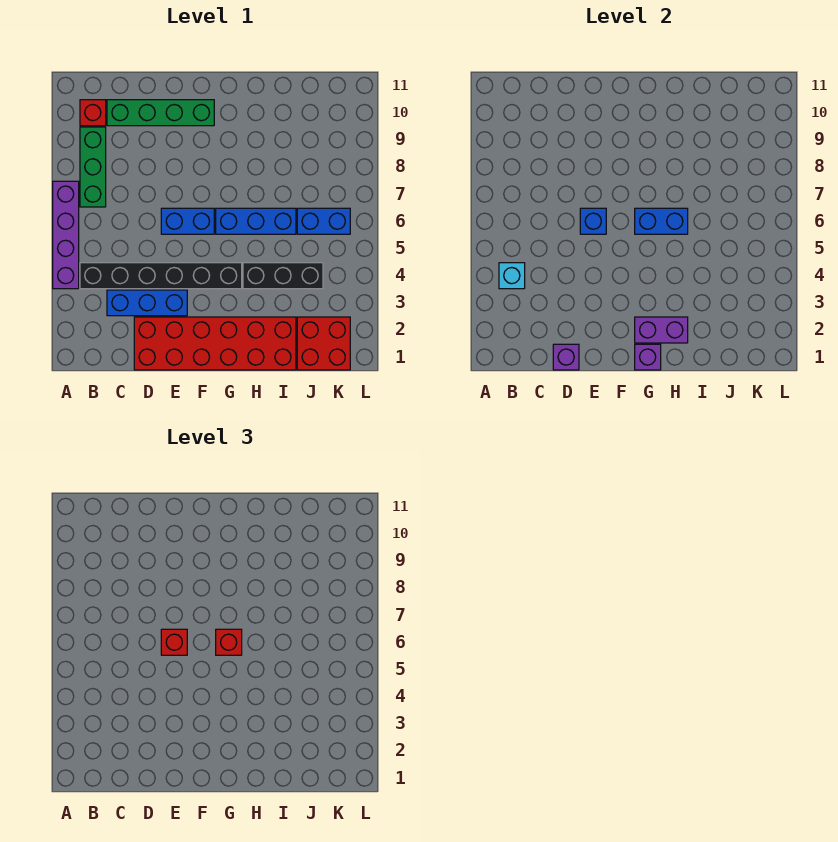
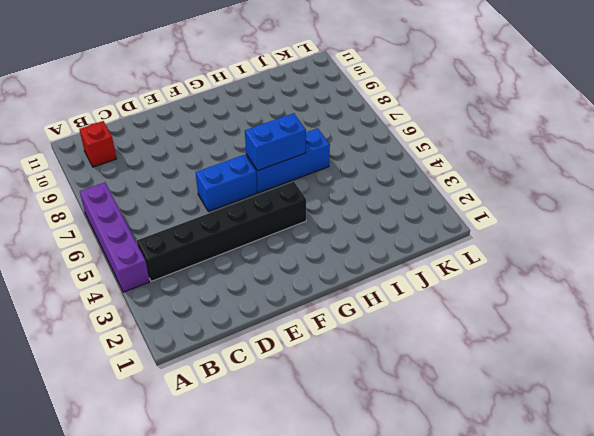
none -> green 1x3 brick [80,127,106,207]
none -> blue 1x3 brick [107,290,187,316]
none -> green 1x4 brick [107,100,214,126]

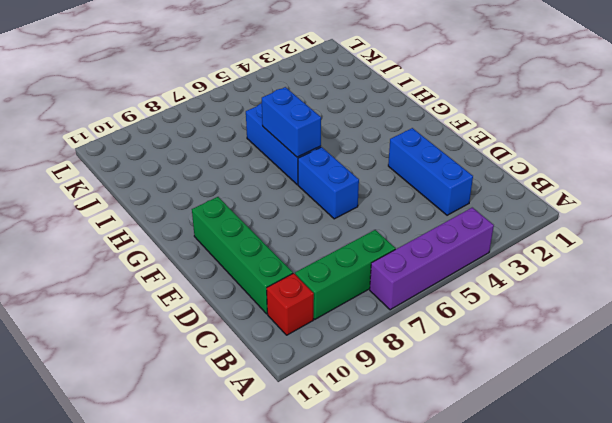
none -> black 1x6 brick [80,263,242,289]
none -> red 2x6 brick [134,317,296,370]
none -> black 1x3 brick [243,263,323,289]

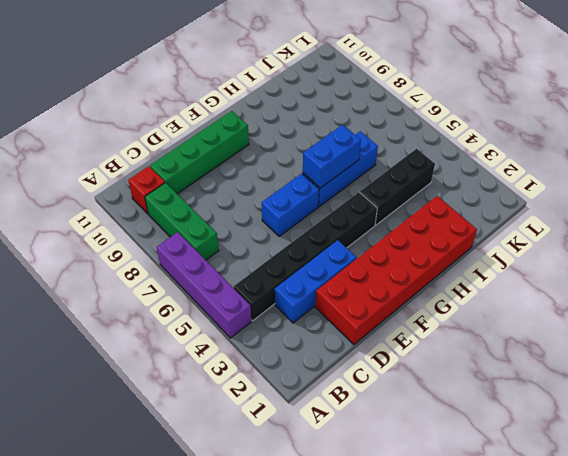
none -> red 2x2 brick [297,317,350,370]
none -> blue 1x2 brick [297,208,350,234]
none -> cyan 1x1 brick [499,263,525,289]

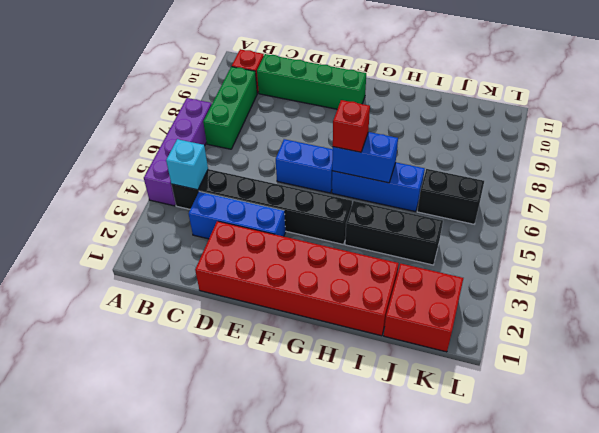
black 1x2 brick [417,169,484,224] -> blue 1x2 brick [297,208,350,234]
none -> purple 1x1 brick [553,344,579,370]
none -> blue 1x1 brick [580,208,606,234]
none -> purple 1x1 brick [635,344,661,370]

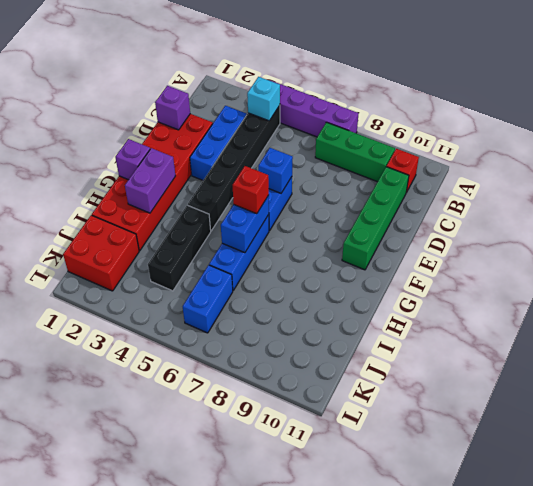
none -> red 1x1 brick [161,629,187,655]

